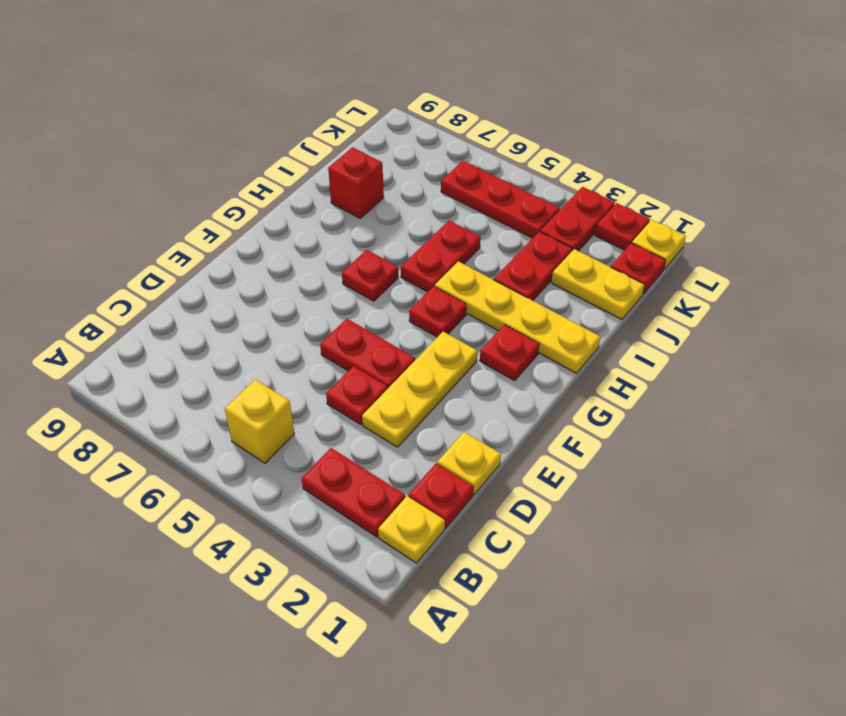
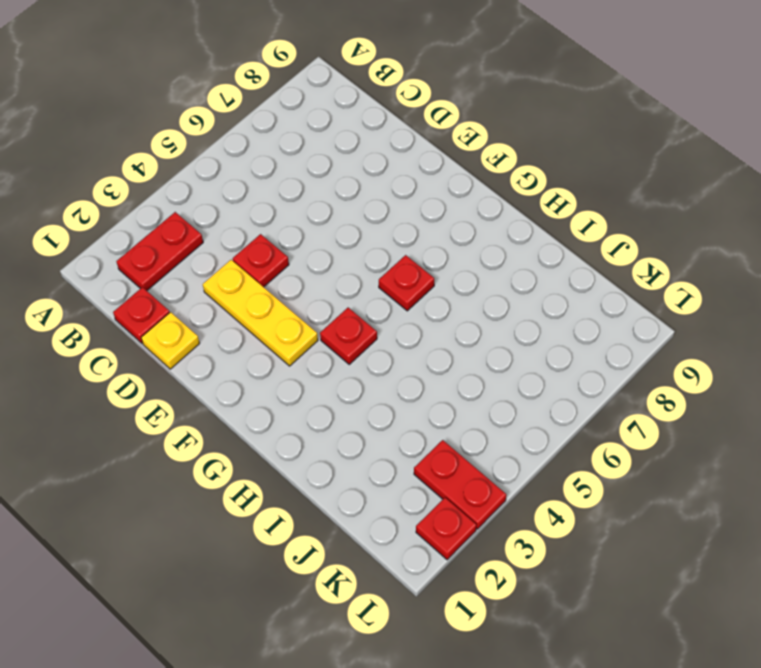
none -> yellow 1x1 plate [378,496,445,563]
none -> yellow 1x1 brick [225,379,294,463]
none -> red 1x2 plate [320,319,415,388]

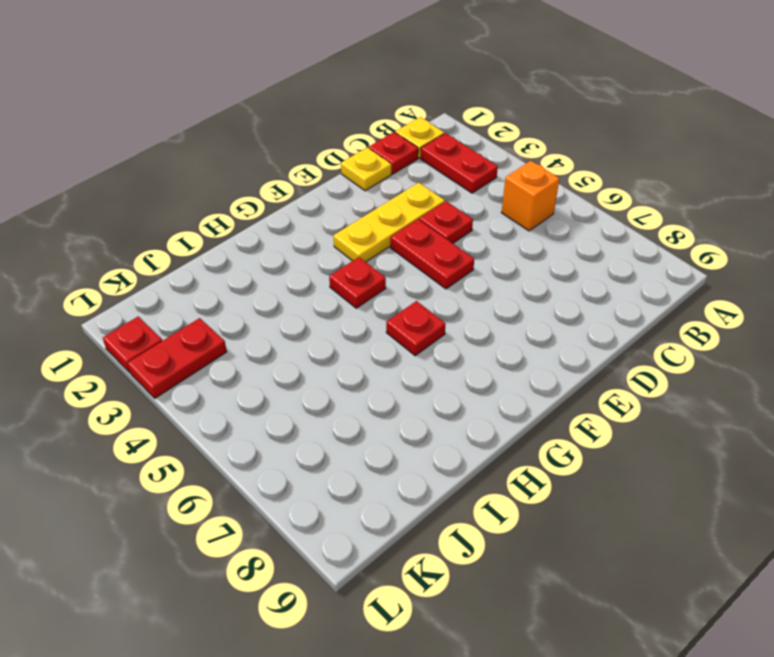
orange 1x1 brick [501,161,559,231] -> yellow 1x1 brick [225,379,294,463]
none -> red 1x1 plate [480,325,539,381]
none -> yellow 1x4 plate [435,261,600,373]
none -> red 1x2 plate [401,221,481,292]

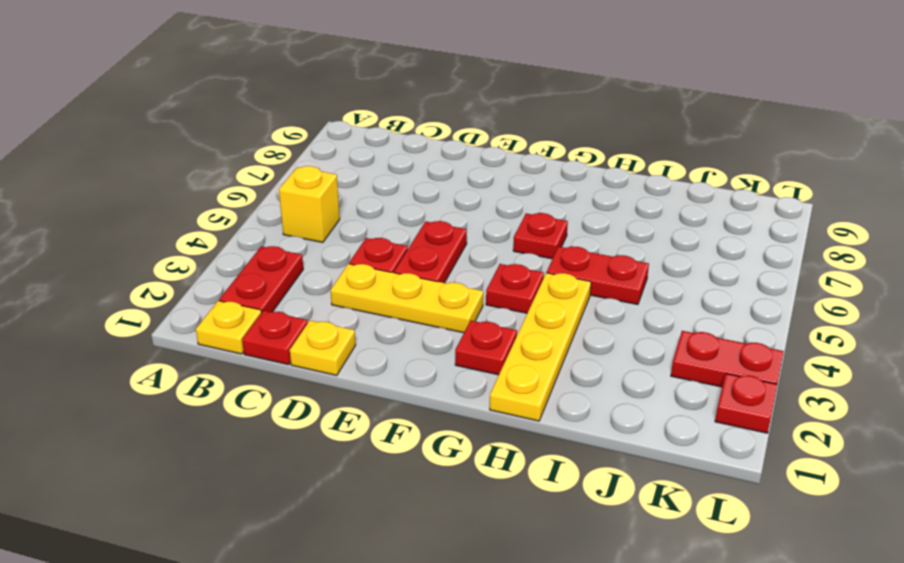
none -> red 1x2 plate [494,232,572,300]
none -> red 1x1 brick [328,147,384,218]
none -> yellow 1x2 plate [551,249,645,320]

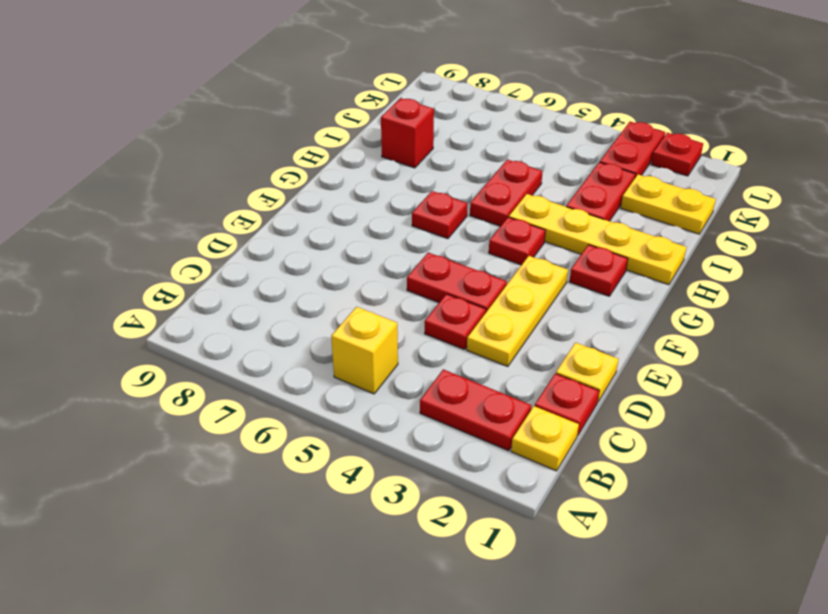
none -> red 1x1 plate [611,243,666,294]
none -> red 1x3 plate [441,161,560,238]
none -> yellow 1x1 plate [632,220,686,269]

